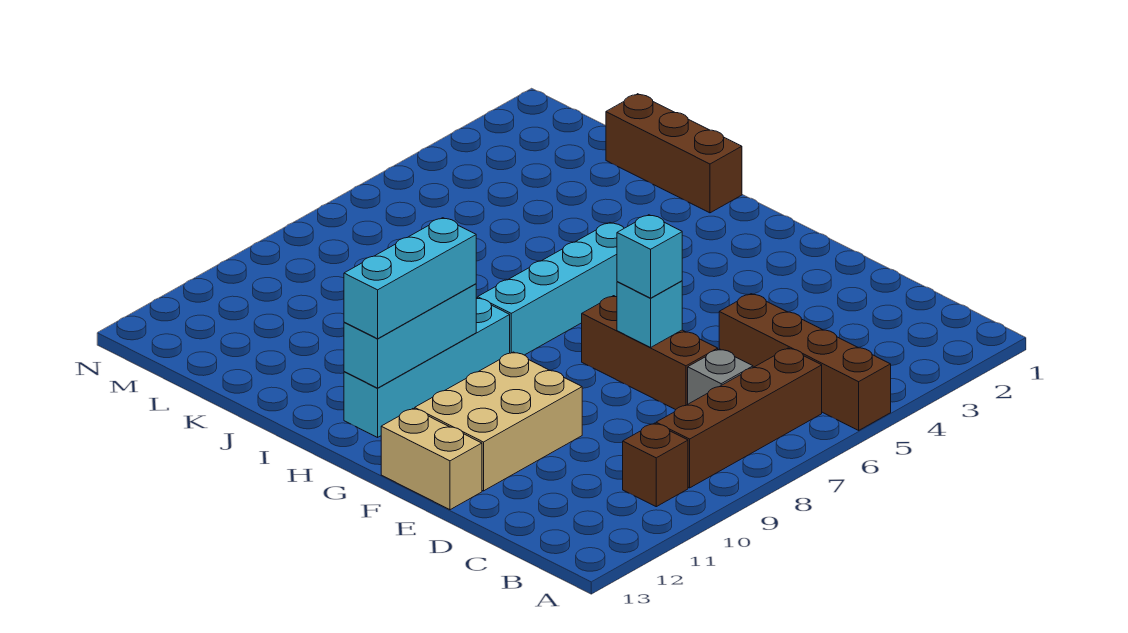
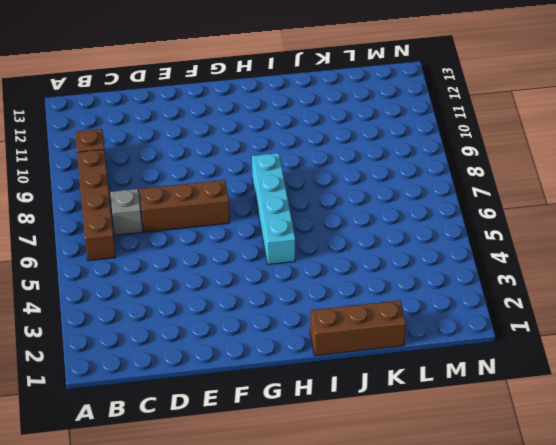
none -> brown 1x4 brick [719,294,891,430]
none -> tan 2x3 brick [415,352,582,491]
none -> tan 1x2 brick [381,409,482,510]

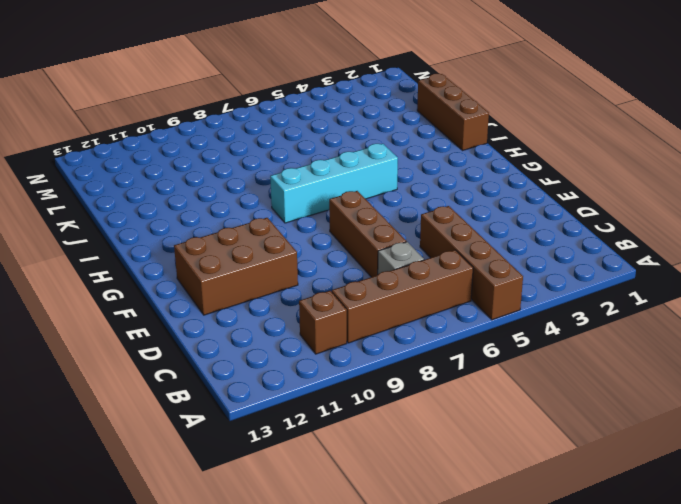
brown 2x3 brick [174,218,298,315] -> tan 2x3 brick [415,352,582,491]
none -> tan 1x2 brick [381,409,482,510]
none -> cyan 1x4 brick [344,298,510,437]
none -> cyan 1x1 brick [617,281,682,347]

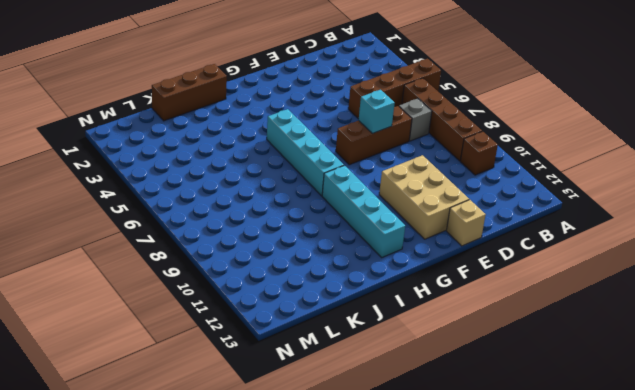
tan 1x1 brick [446,200,486,246] -> tan 1x2 brick [381,409,482,510]
none -> cyan 1x3 brick [344,284,476,388]
none -> cyan 1x1 brick [617,215,682,298]
none -> cyan 1x3 brick [344,218,476,339]

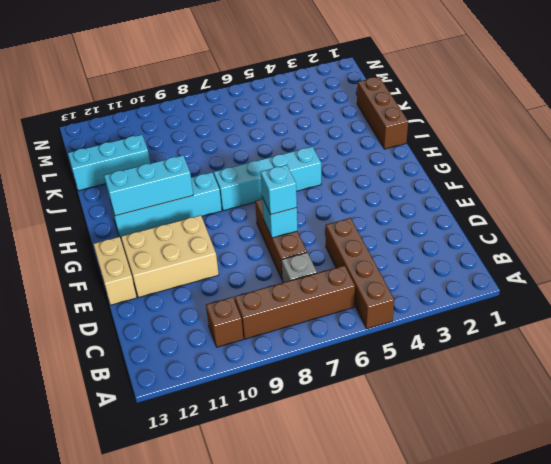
cyan 1x3 brick [68,135,150,191] -> cyan 1x3 brick moved to [344,218,476,339]

